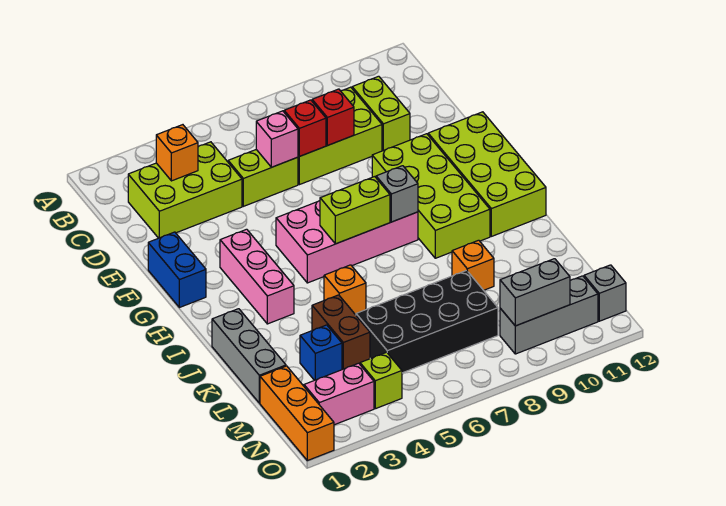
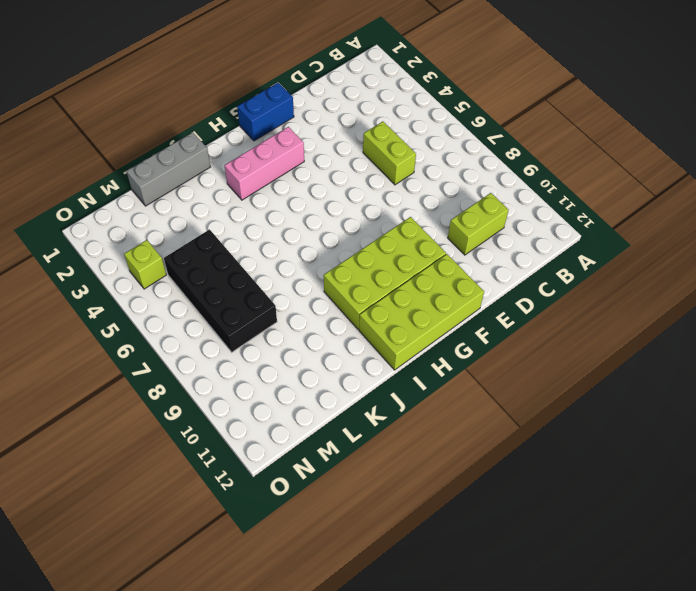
none -> lime 2x3 brick [128,142,242,238]
none -> lime 2x3 brick [298,87,382,185]
none -> pink 2x4 brick [276,201,418,283]

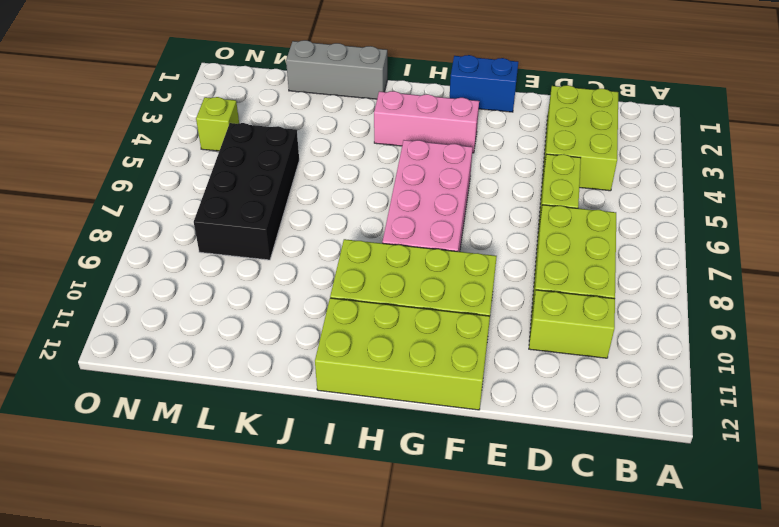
none -> orange 1x1 brick [324,265,366,315]
none -> brown 1x2 brick [312,295,370,370]
none -> orange 1x1 brick [452,240,494,290]

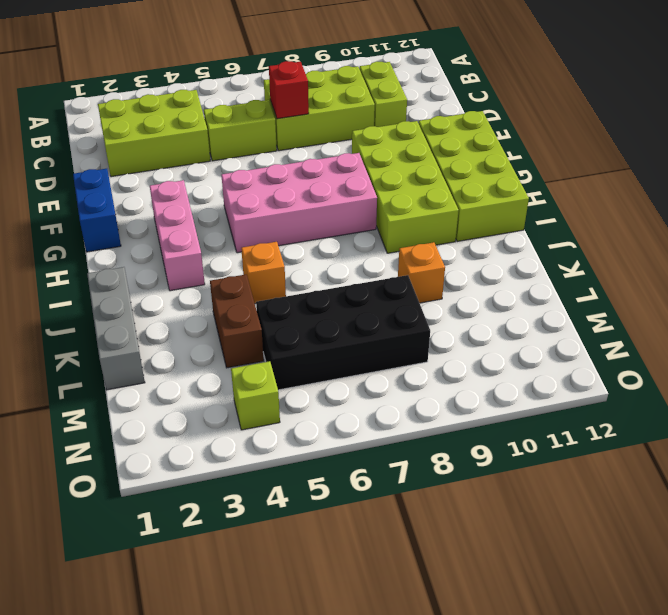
none -> blue 1x1 brick [300,325,342,380]
none -> orange 1x3 brick [260,366,334,461]
none -> pink 1x2 brick [304,363,374,425]

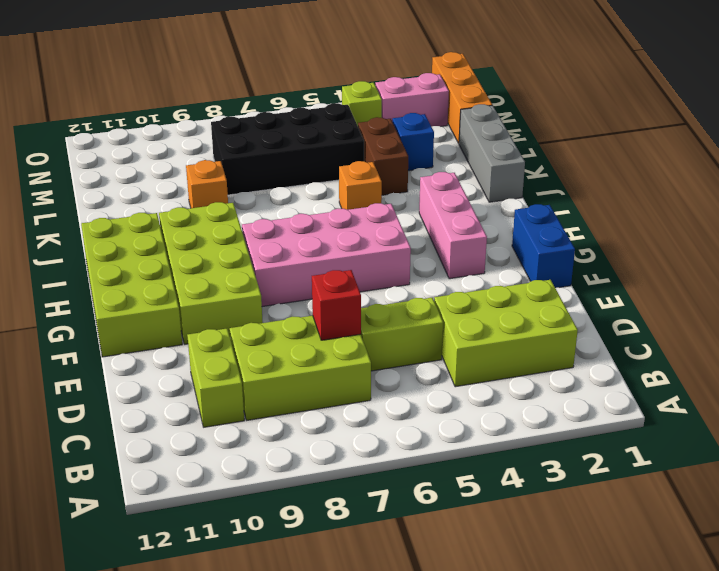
none -> grey 1x3 brick [500,276,598,354]
none -> grey 1x1 brick [584,265,626,321]
none -> orange 1x1 brick [156,125,198,181]

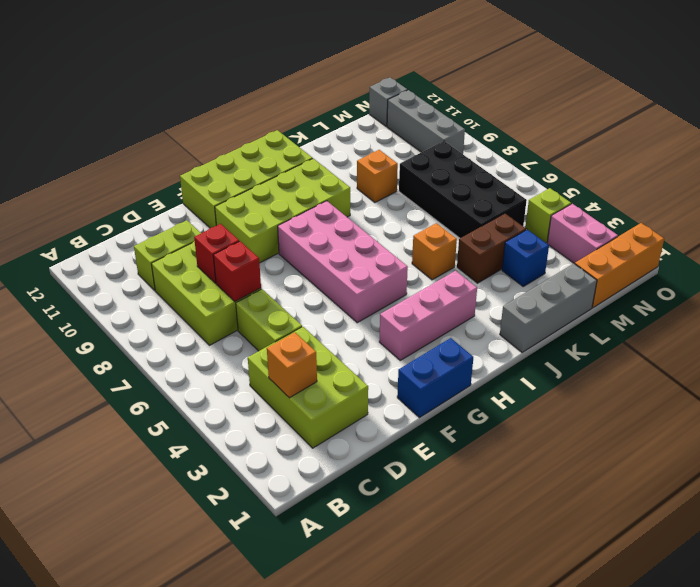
none -> pink 1x1 brick [256,111,298,167]
none -> lime 1x2 brick [320,177,390,244]
none -> grey 1x1 brick [376,166,418,222]

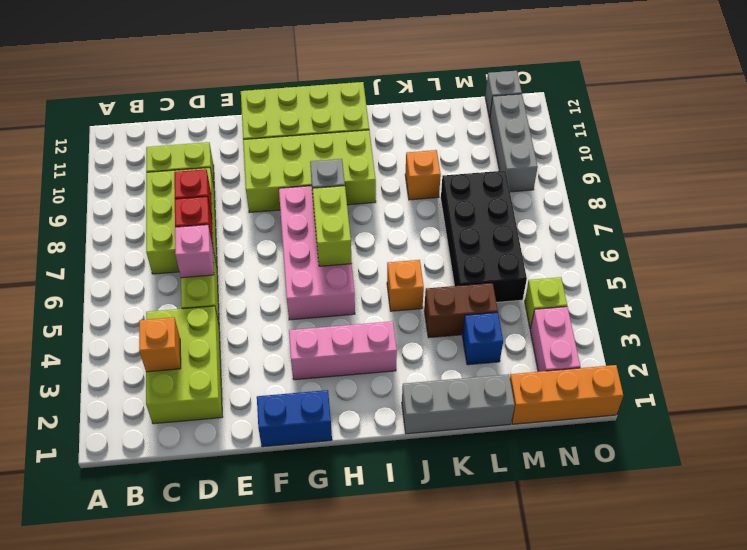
none -> grey 1x2 brick [500,259,570,326]

